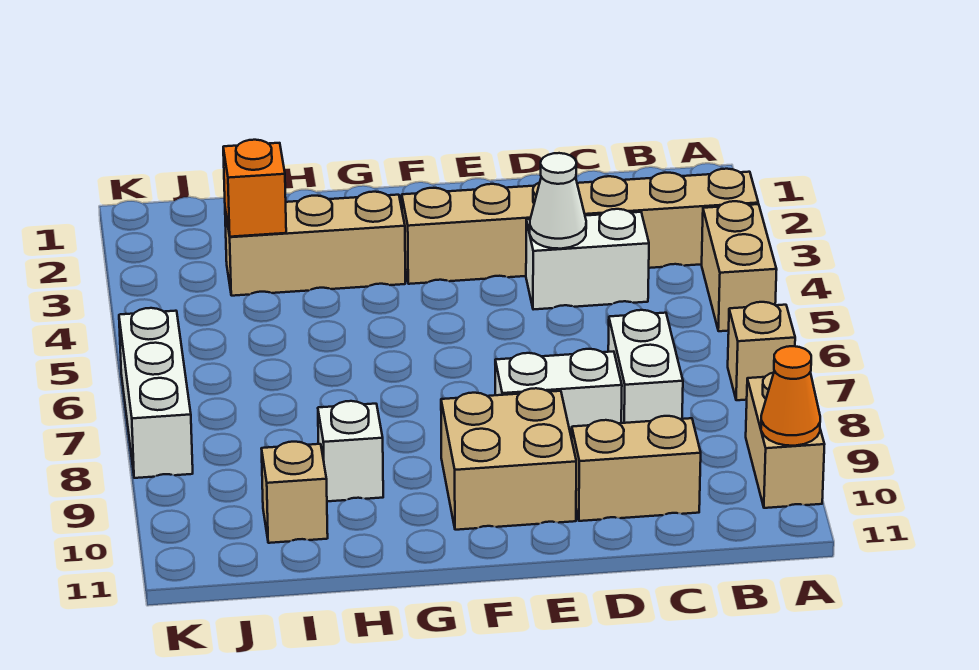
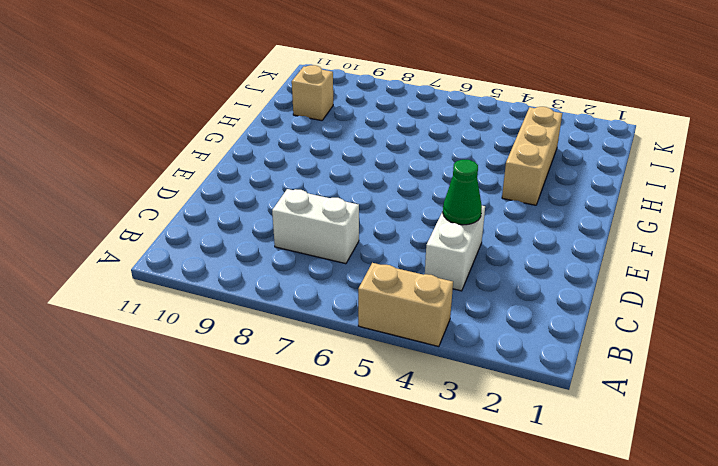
green 1x1 cone [443,160,482,225] -> white 1x1 cone [530,153,586,249]
none -> tan 1x6 brick [402,169,758,284]
none -> tan 1x1 brick [728,302,795,400]
none -> tan 1x2 brick [746,373,824,508]

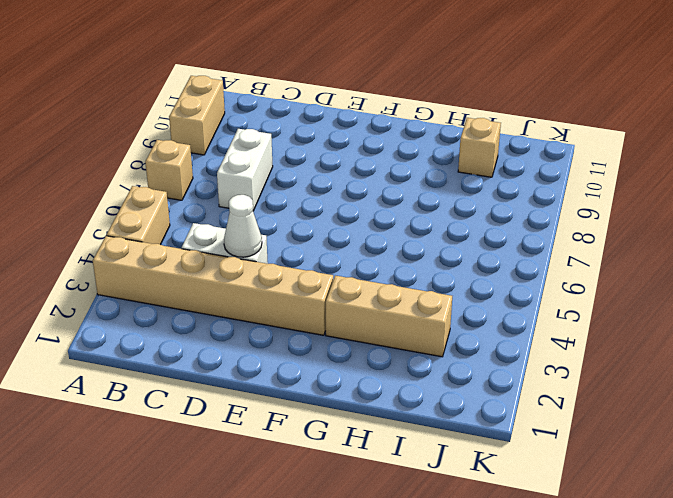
none -> tan 1x2 brick [572,416,701,521]
none -> white 1x2 brick [495,349,622,439]
none -> tan 2x2 brick [441,388,576,530]

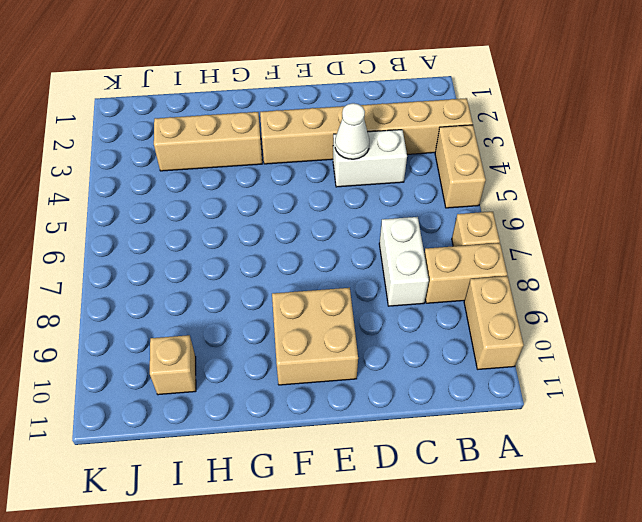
tan 1x2 brick [424,243,507,303] -> tan 1x2 brick moved to [572,416,701,521]
none -> white 1x2 brick [495,349,622,439]
none -> white 1x1 brick [318,401,383,501]
none -> white 1x3 brick [119,308,193,478]

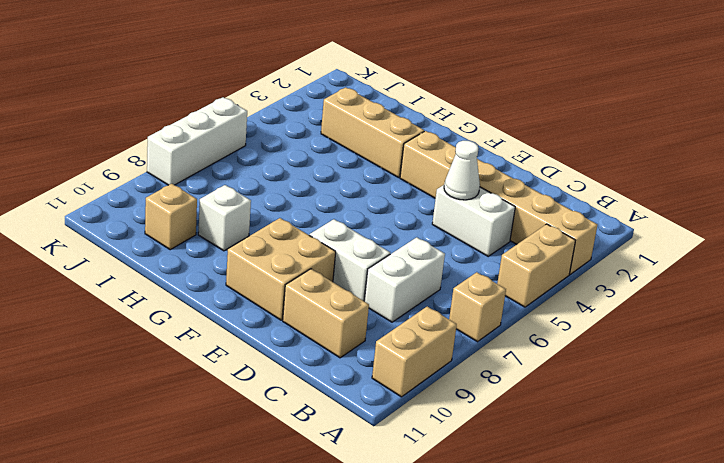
none -> orange 1x1 cone [761,346,820,446]
none -> orange 1x1 brick [223,140,286,237]

